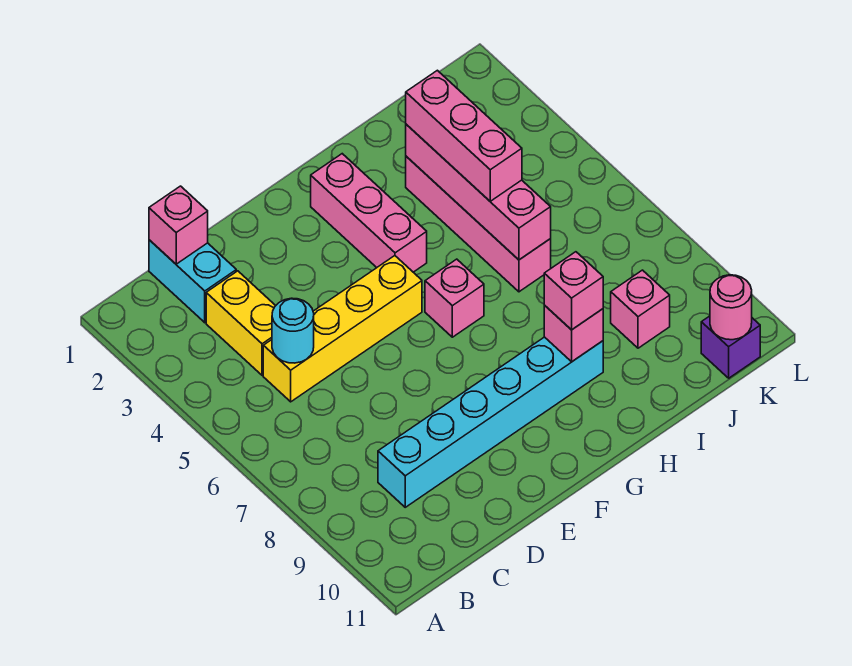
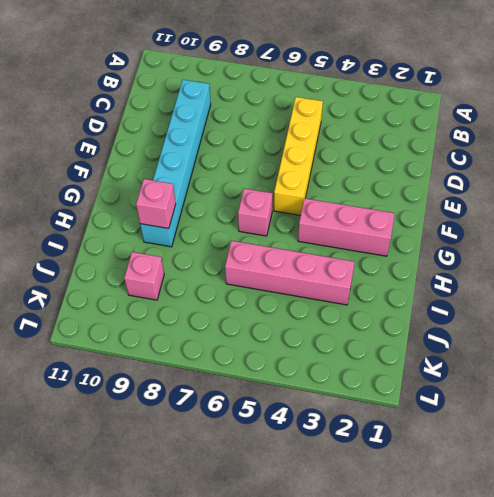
none -> cyan 1x2 brick [149,240,236,323]
none -> yellow 1x2 brick [206,271,276,375]
none -> purple 1x1 brick [701,316,760,378]

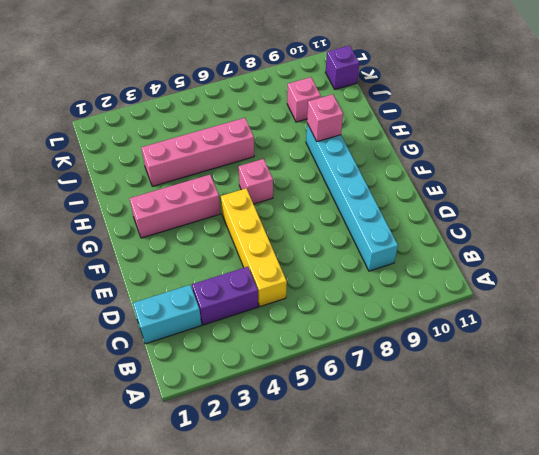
purple 1x2 brick [192,267,258,325] -> yellow 1x2 brick [206,271,276,375]
none -> pink 1x1 brick [149,186,208,264]
none -> cyan 1x1 round brick [272,298,314,363]
none -> pink 1x4 brick [406,124,551,260]

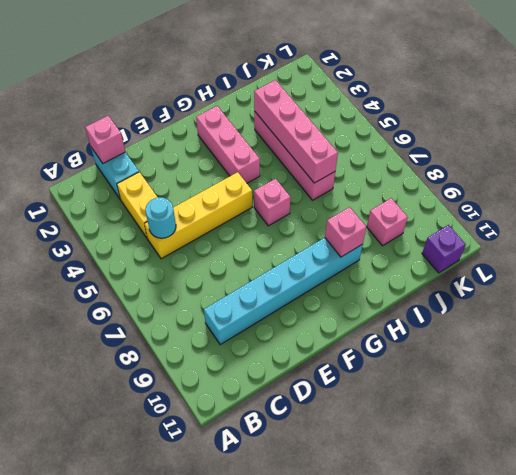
none -> pink 1x1 round brick [710,275,752,340]
none -> pink 1x1 brick [544,252,603,330]
none -> pink 1x3 brick [406,70,522,201]

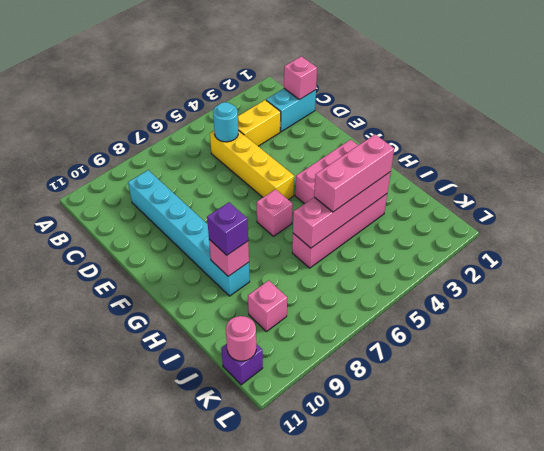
purple 1x1 brick [207,202,248,255] -> pink 1x1 brick [544,252,603,330]

